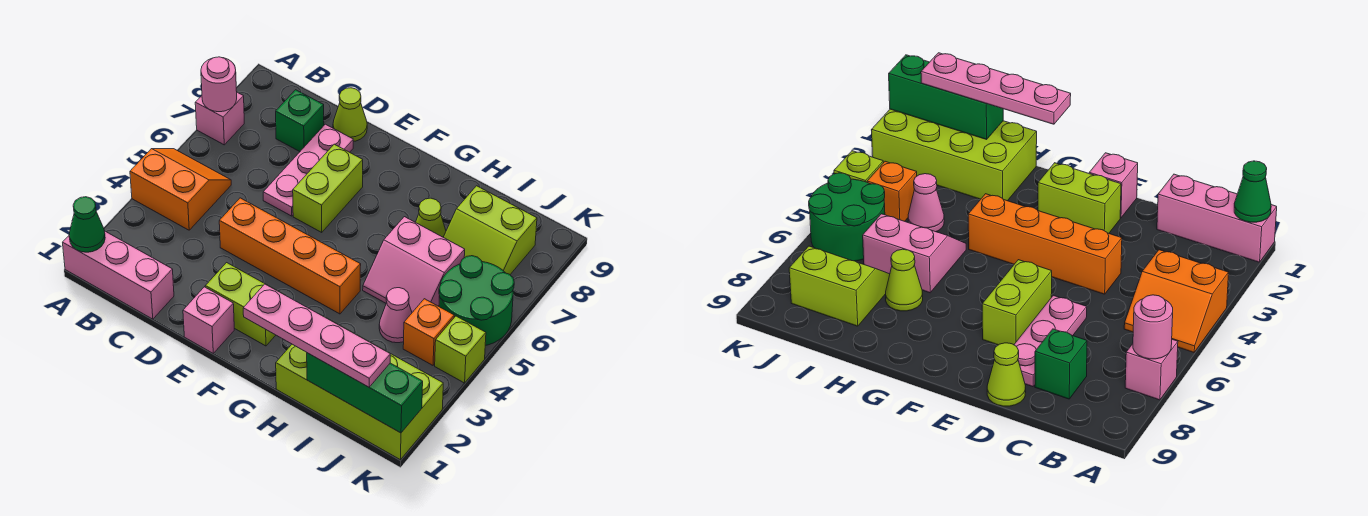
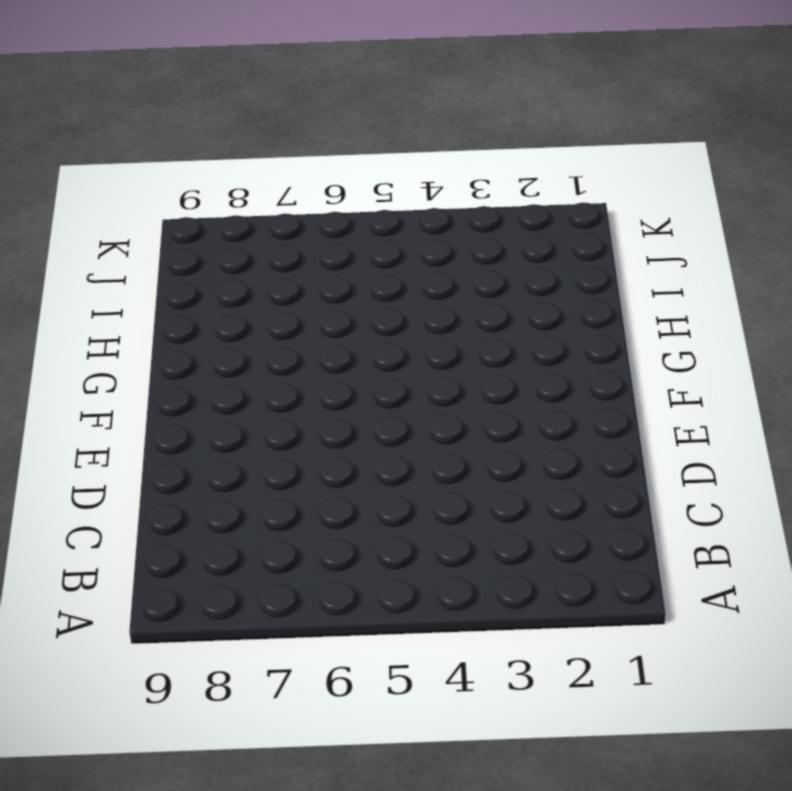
none -> pink 1x3 brick [63,231,174,319]
none -> orange 2x2 slope [130,149,231,230]
none -> pink 1x1 brick [195,92,244,145]

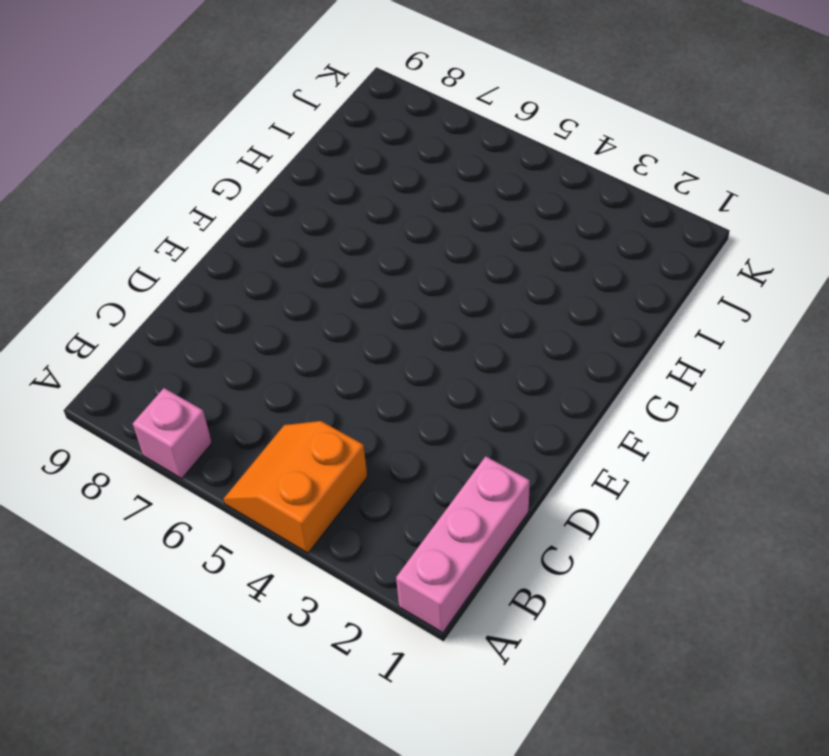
none -> green 1x1 brick [276,90,324,152]
none -> orange 1x4 brick [219,198,361,314]
none -> pink 1x3 plate [263,124,353,216]

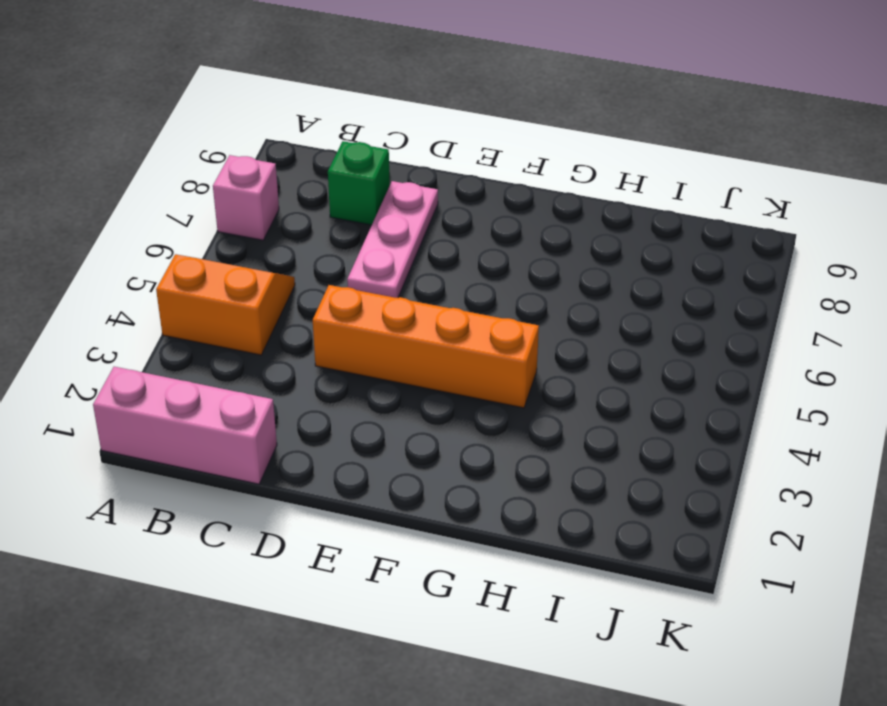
none -> lime 1x1 cone [333,88,367,142]
none -> pink 1x1 brick [183,287,234,353]
none -> lime 1x2 brick [205,263,276,346]

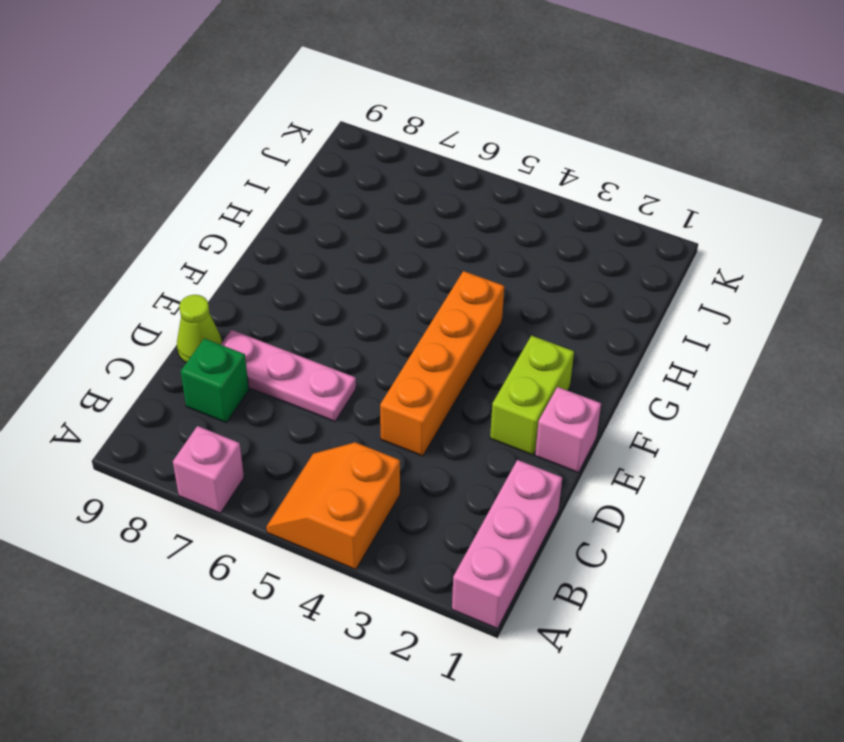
none -> lime 1x2 brick [293,144,363,232]
none -> lime 2x4 brick [276,324,443,460]
none -> pink 2x2 slope [363,217,465,312]

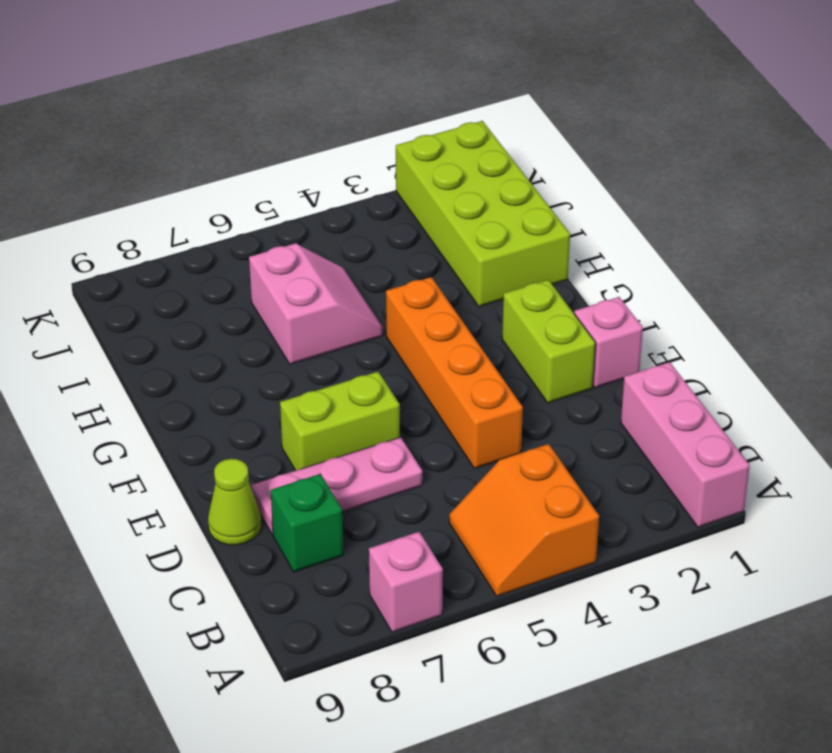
none -> lime 1x1 cone [416,198,446,237]
none -> pink 1x1 cone [379,288,412,343]
none -> lime 2x2 slope [443,186,537,274]

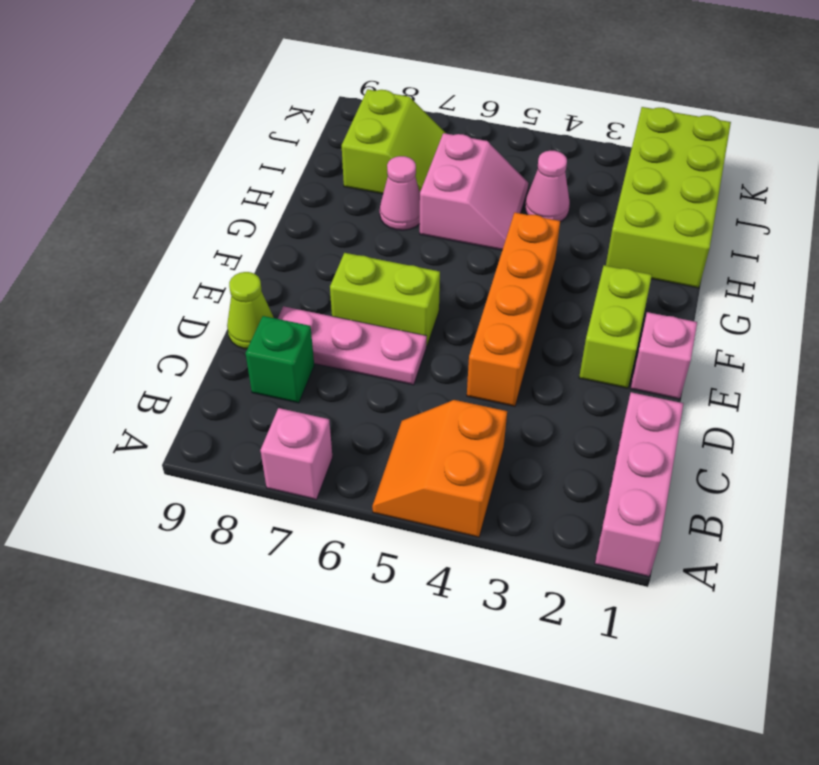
pink 1x1 cone [380,156,420,230] -> lime 1x1 cone [416,198,446,237]
none -> orange 1x1 brick [403,299,454,365]
none -> green 2x2 round brick [439,256,514,346]
none -> lime 1x1 brick [435,316,486,383]

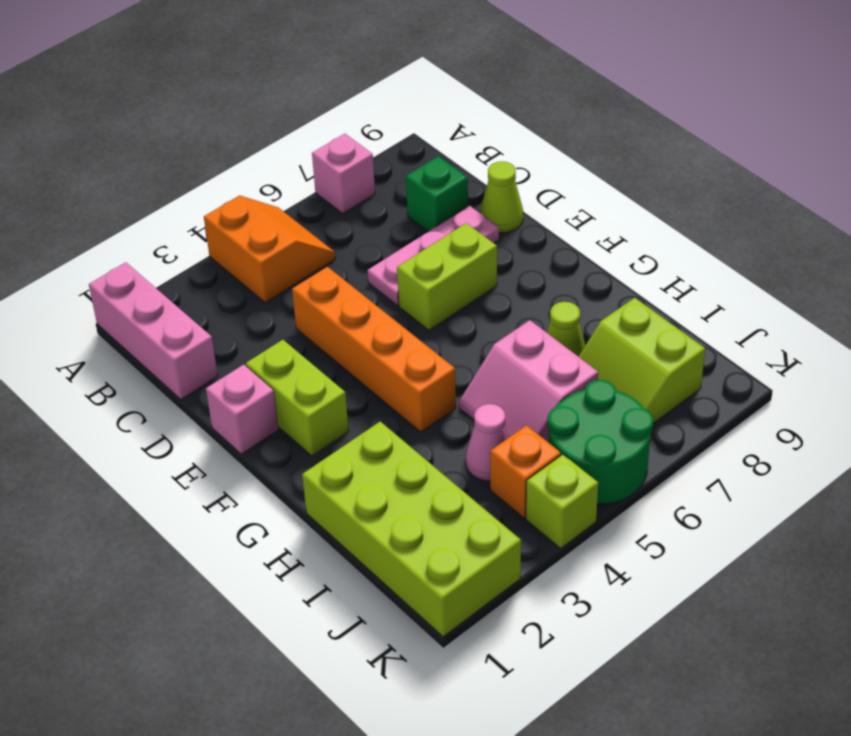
none -> green 1x1 cone [69,197,105,252]
none -> pink 1x1 round brick [201,57,237,112]
none -> green 1x3 brick [307,353,423,433]

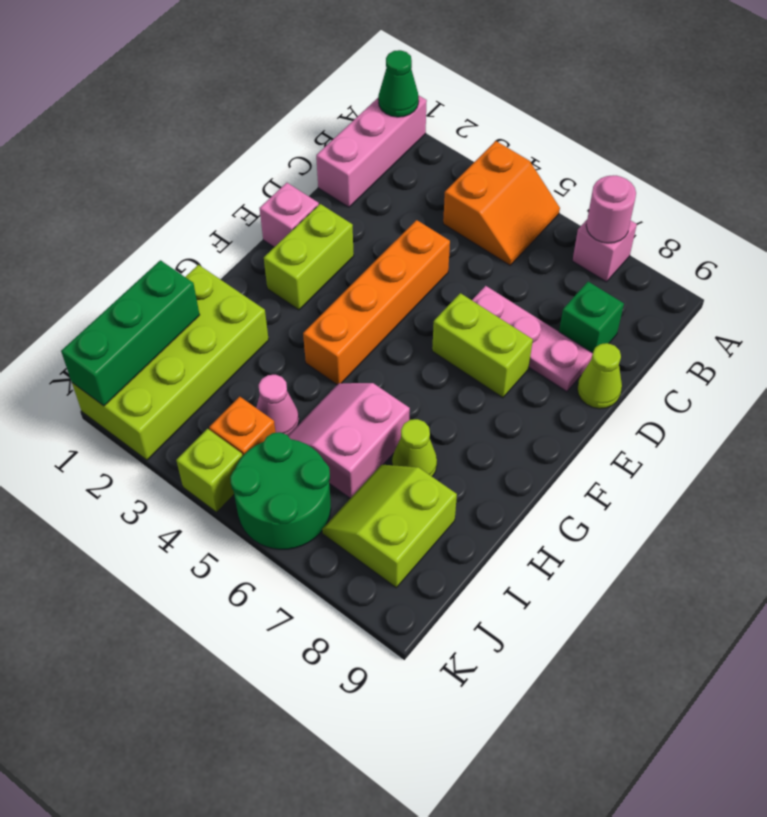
none -> pink 1x4 plate [243,284,390,387]

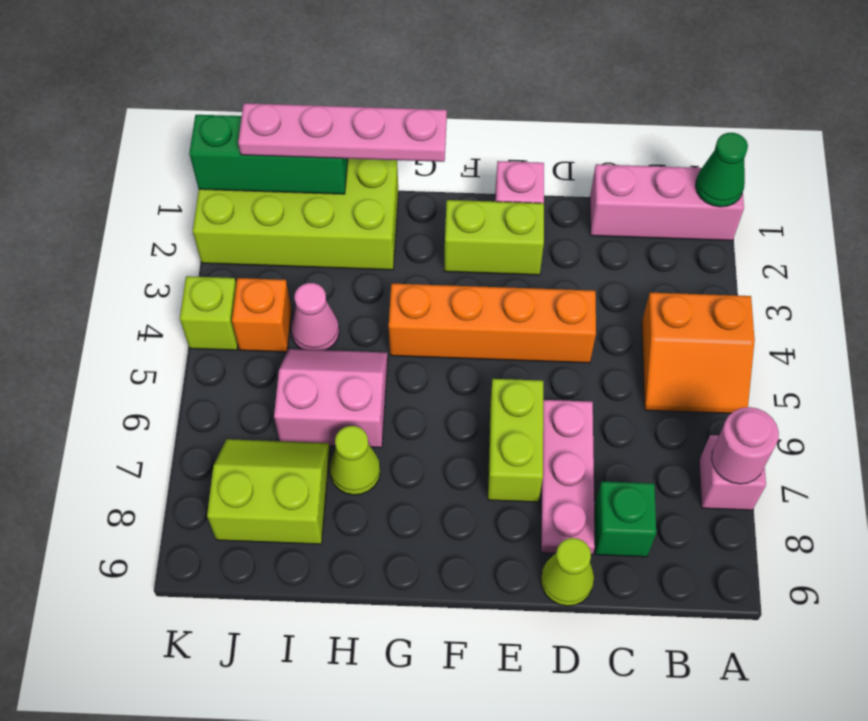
none -> green 2x2 round brick [439,256,514,346]

